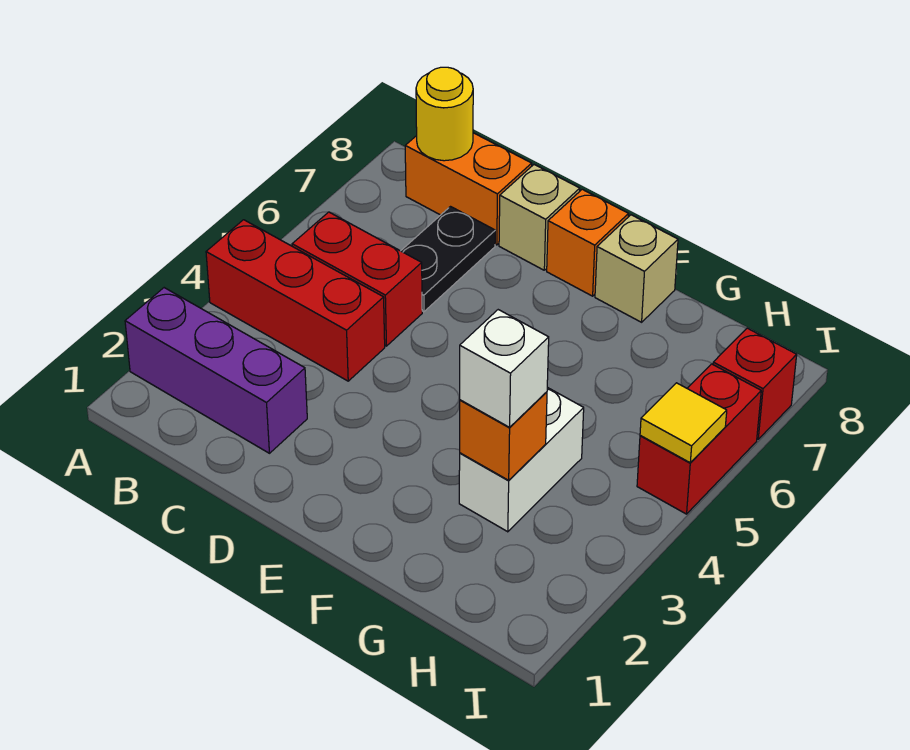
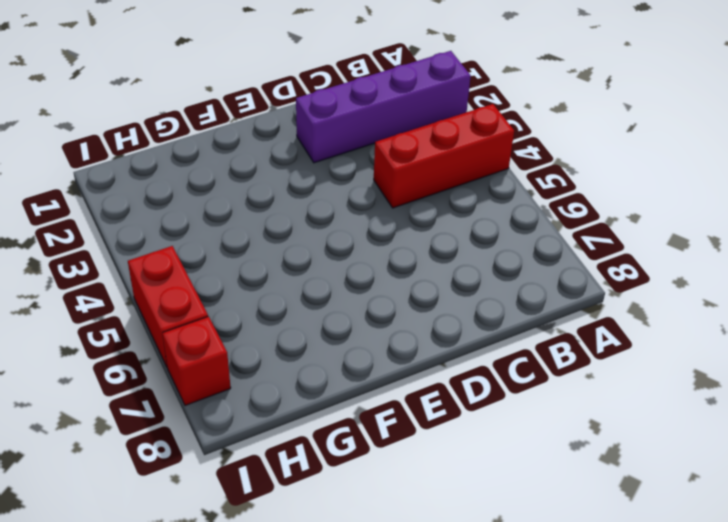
purple 1x4 brick [296,51,471,163] -> purple 1x3 brick [125,288,307,453]
none -> red 1x2 brick [292,212,422,346]
none -> orange 1x2 brick [405,133,532,245]
none -> black 1x2 plate [401,207,495,312]

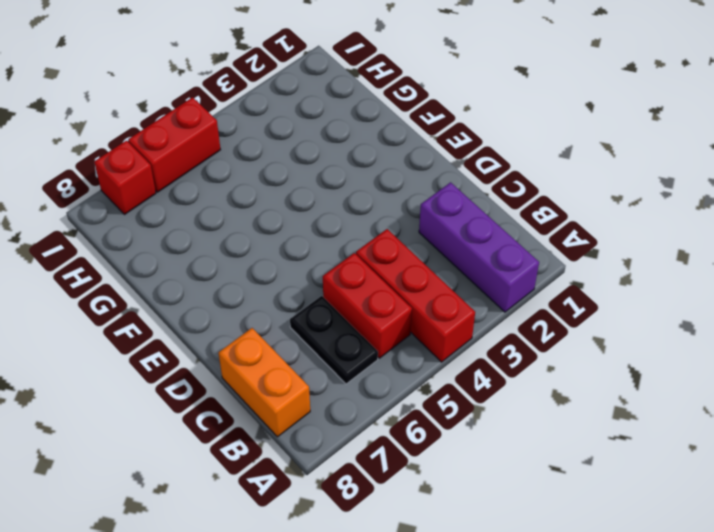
black 1x2 plate [290,296,378,384] -> black 1x2 plate turned to [401,207,495,312]
none -> tan 1x1 brick [499,165,580,270]
none -> orange 1x1 brick [547,189,629,296]
none -> tan 1x1 brick [595,215,678,322]

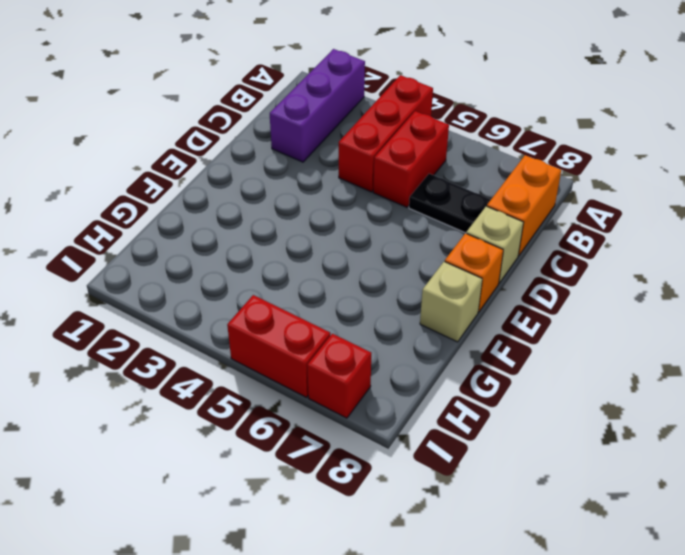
none -> white 1x2 brick [459,387,584,532]
none -> yellow 1x1 round brick [416,67,473,161]
none -> orange 1x1 brick [460,392,547,480]

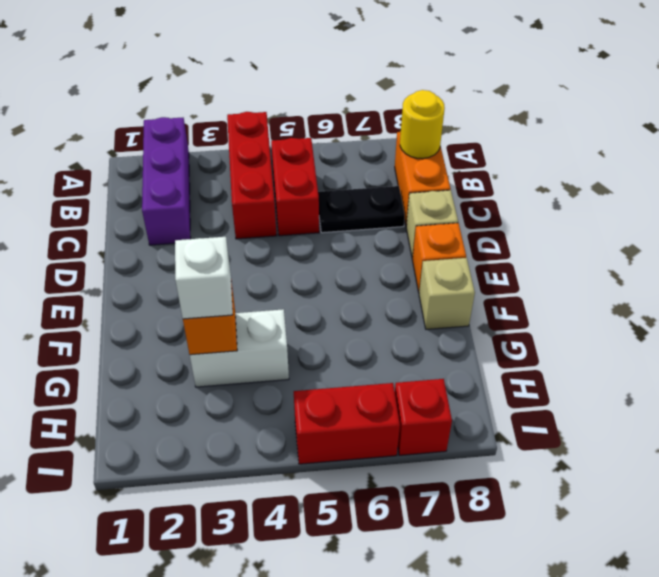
none -> yellow 1x1 tile [640,383,727,463]

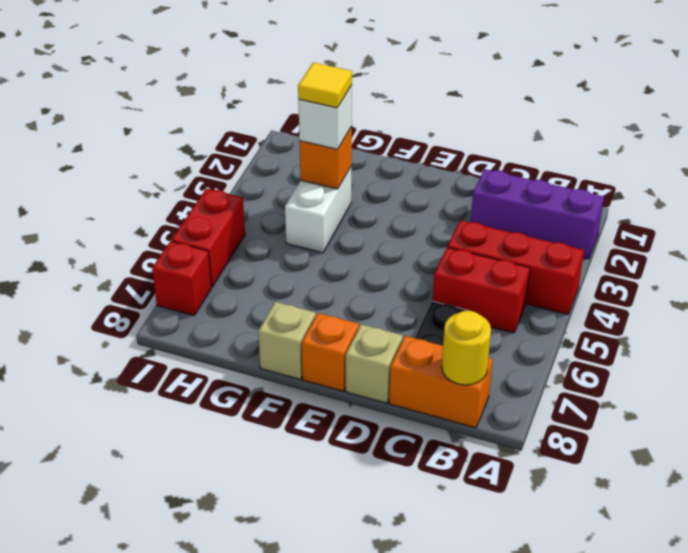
yellow 1x1 tile [298,62,352,108] -> yellow 1x1 tile moved to [640,383,727,463]

